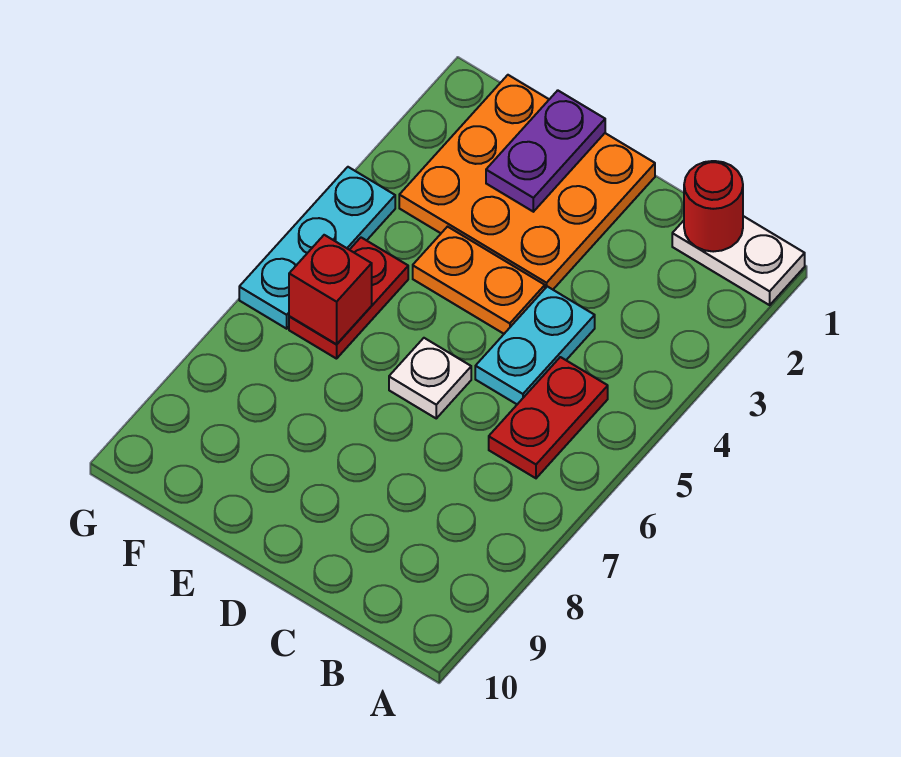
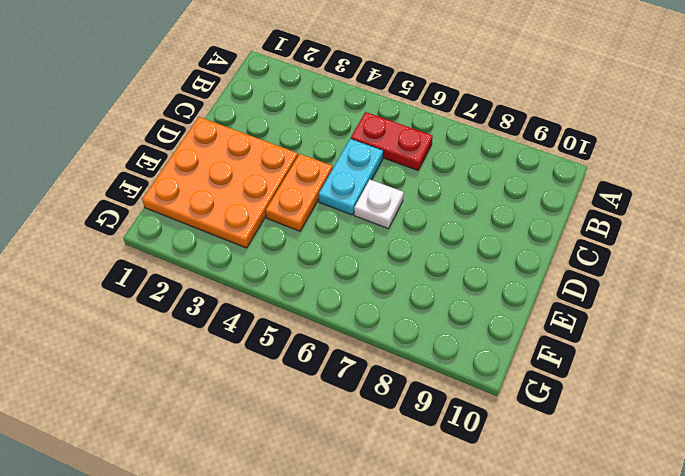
cyan 1x2 plate [319,139,383,215] -> cyan 1x2 plate turned to [475,286,595,404]
none -> white 1x2 plate [672,216,805,305]
none -> red 1x2 plate [289,238,408,359]

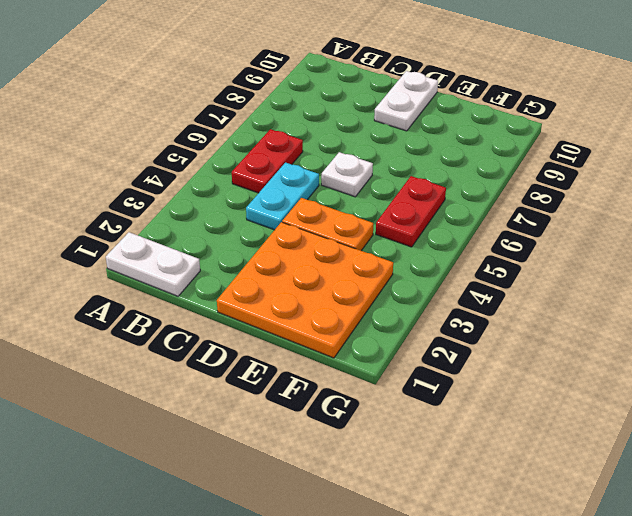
white 1x2 plate [374,71,438,131] -> none
none -> cyan 1x3 plate [239,167,395,329]
none -> red 1x1 round brick [684,161,743,252]

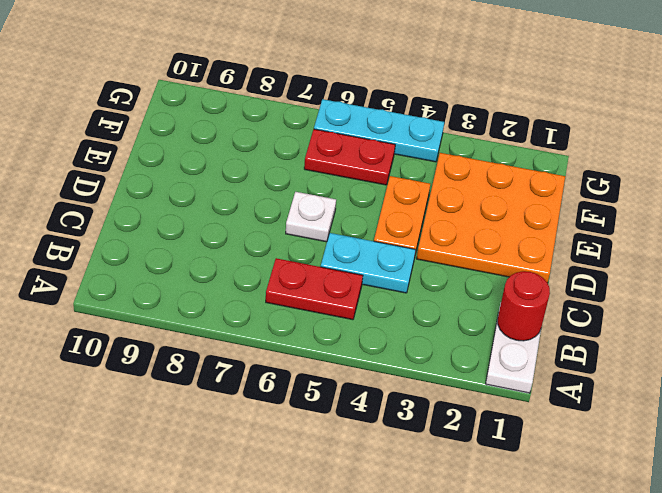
none -> purple 1x2 plate [486,90,605,212]
none -> red 1x1 brick [289,235,372,344]

